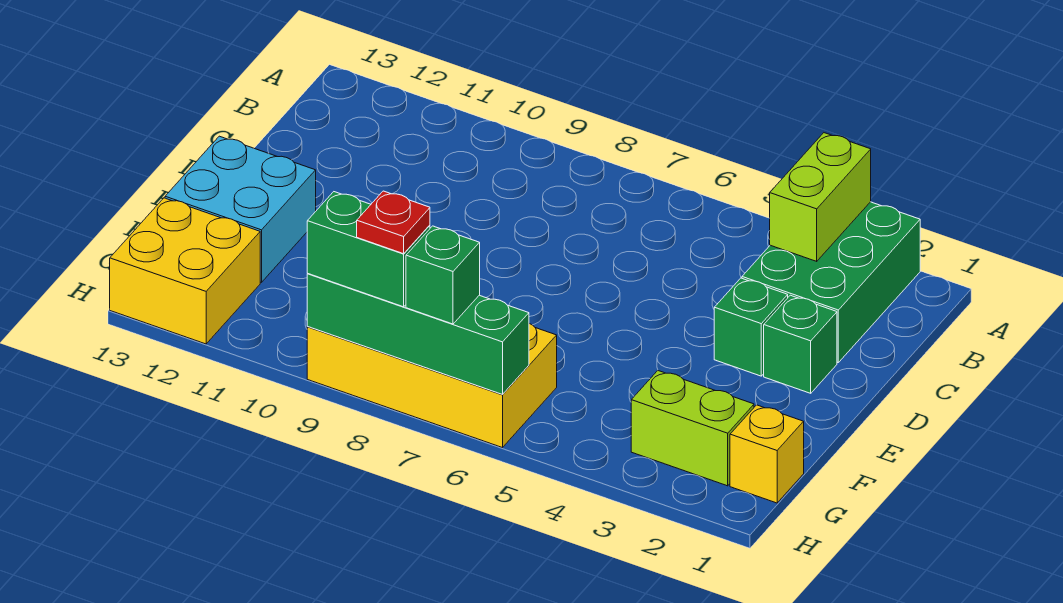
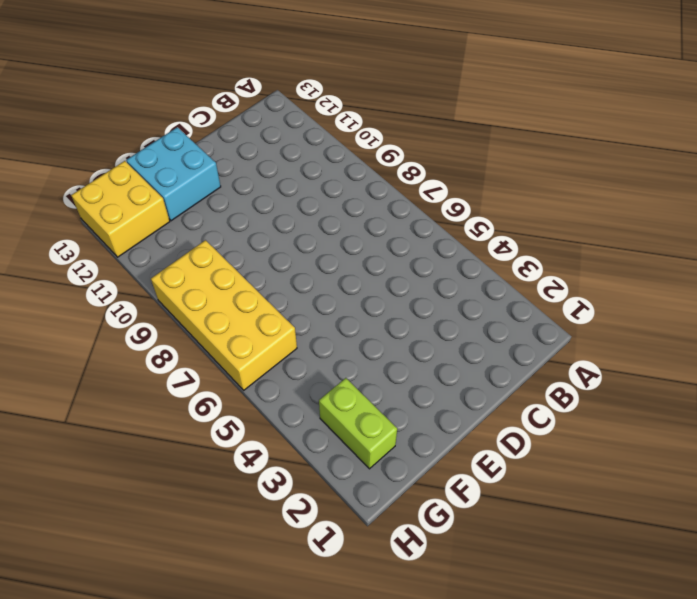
none -> green 2x3 brick [742,202,920,362]
none -> green 1x1 brick [764,295,837,393]
none -> green 1x1 brick [714,278,788,376]

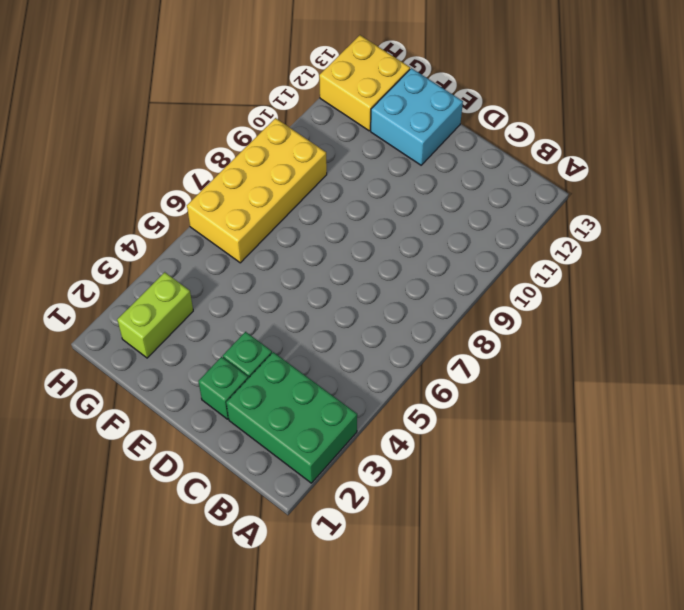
none -> yellow 1x1 brick [730,405,804,503]
none -> lime 1x2 brick [770,133,871,261]
none -> green 1x4 brick [307,274,529,394]

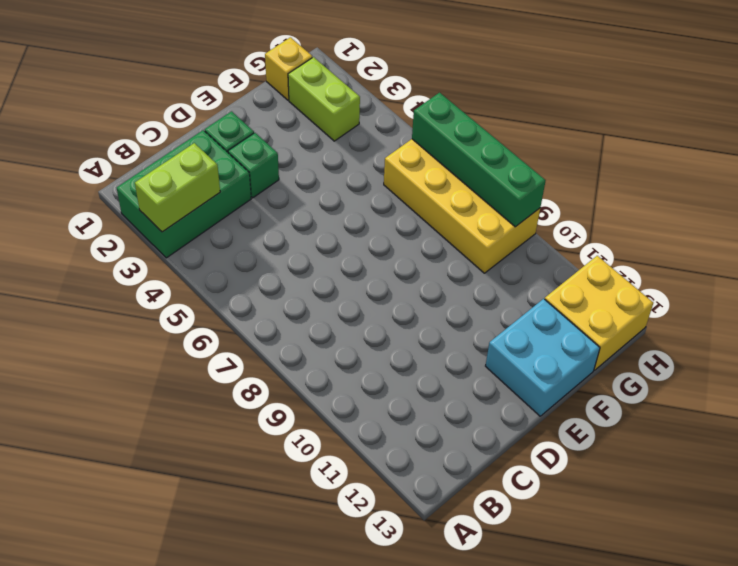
none -> green 1x1 brick [406,226,480,324]
none -> green 1x2 brick [307,192,430,307]
none -> red 1x1 plate [357,191,430,254]

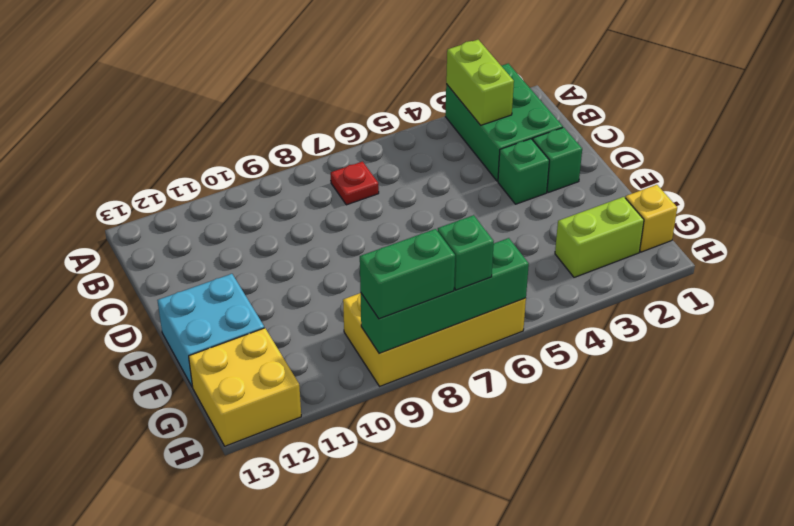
red 1x1 plate [331,162,379,205] -> red 1x1 plate moved to [357,191,430,254]

